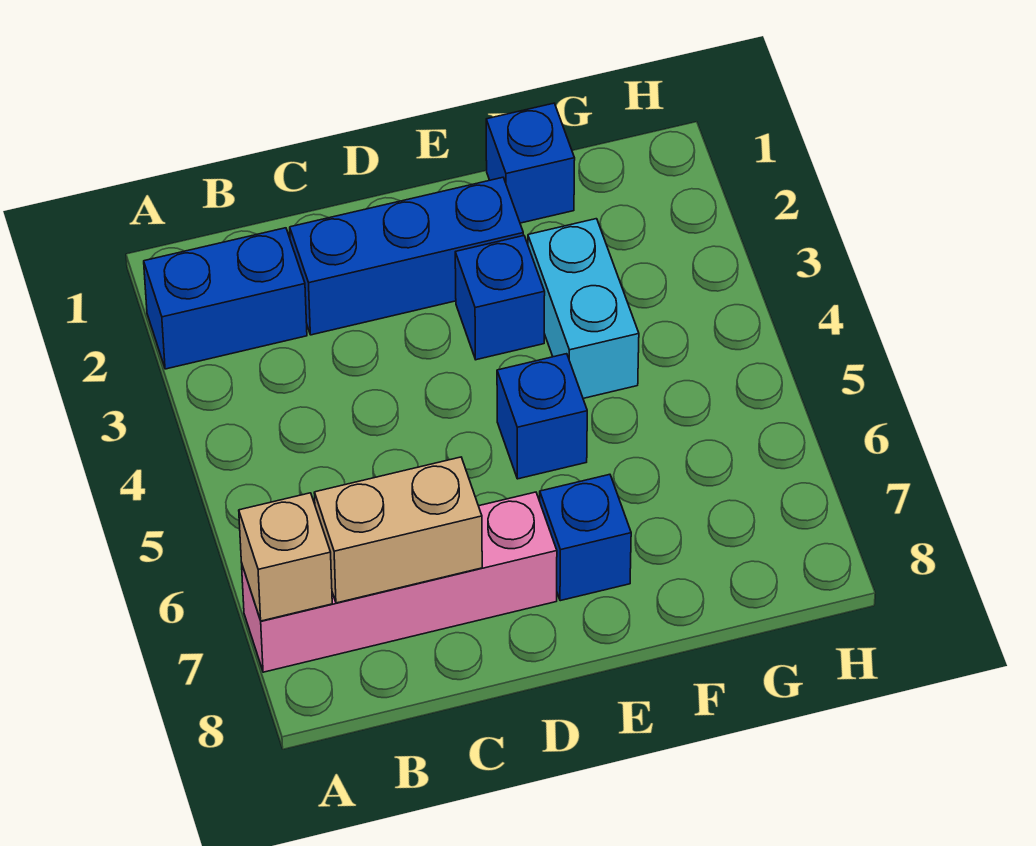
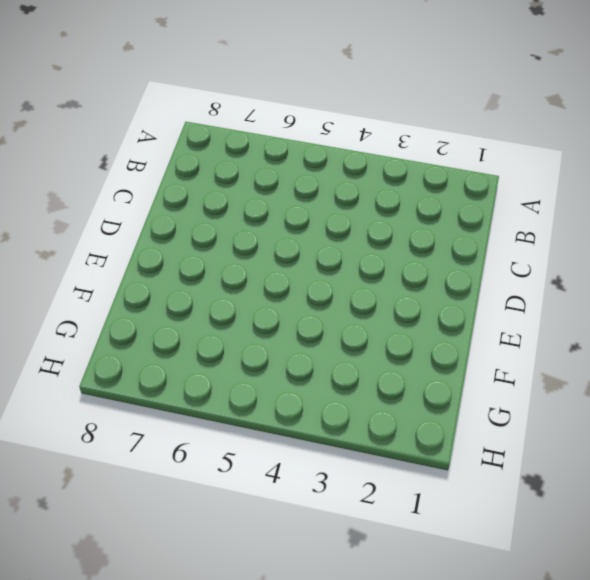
none -> blue 1x2 brick [144,228,307,369]
none -> pink 1x4 brick [242,492,557,672]

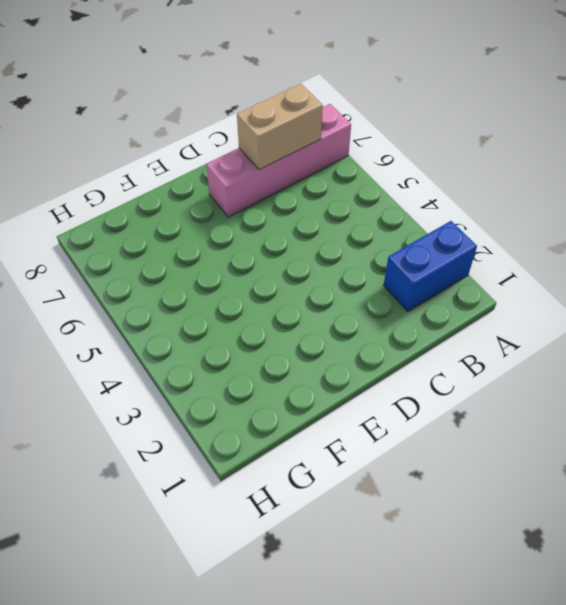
none -> blue 1x3 brick [290,177,523,335]
none -> blue 1x1 brick [455,236,545,360]

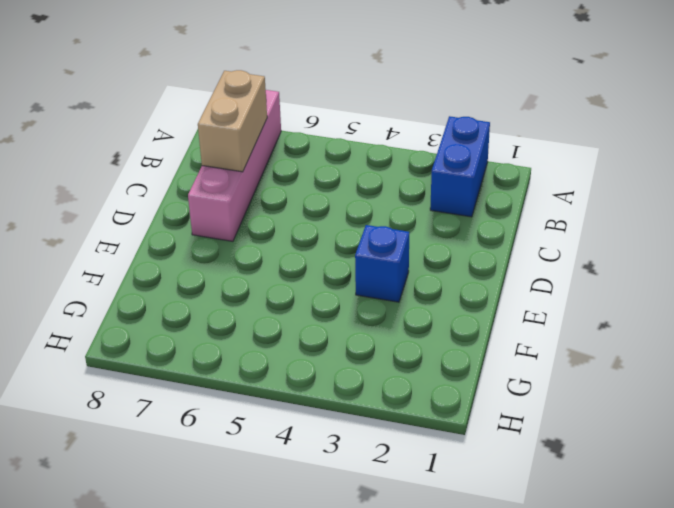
none -> blue 1x3 brick [290,177,523,335]
none -> blue 1x1 brick [497,354,587,479]

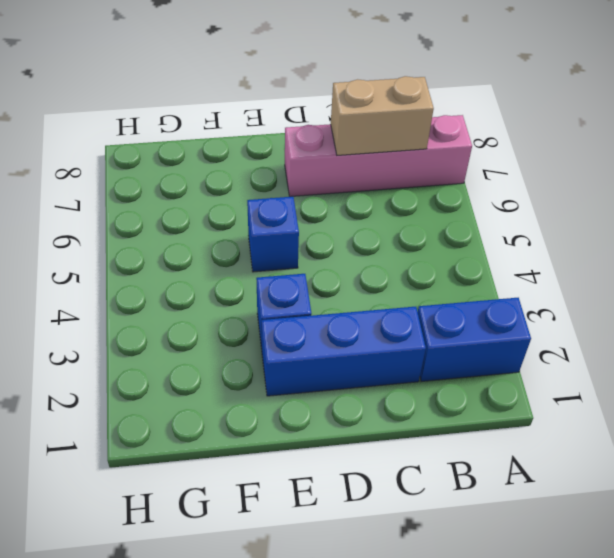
none -> blue 1x1 brick [540,474,631,601]
none -> blue 1x1 brick [486,103,575,223]

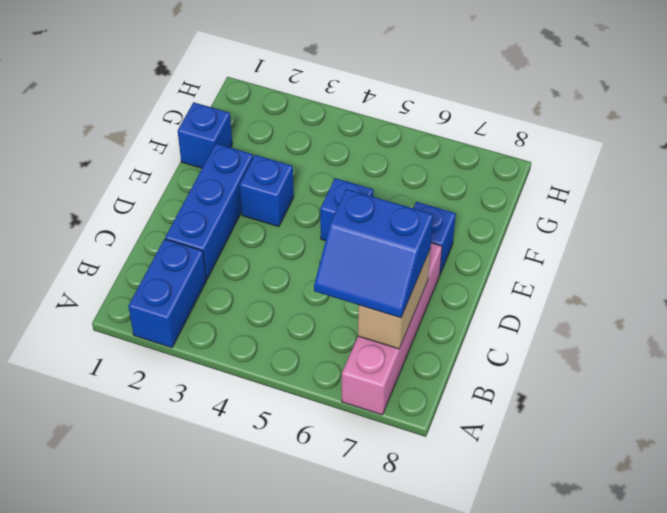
blue 2x2 slope [314,189,433,318] -> none
none -> cyan 1x2 brick [528,219,639,398]
none -> tan 1x1 brick [239,493,332,621]

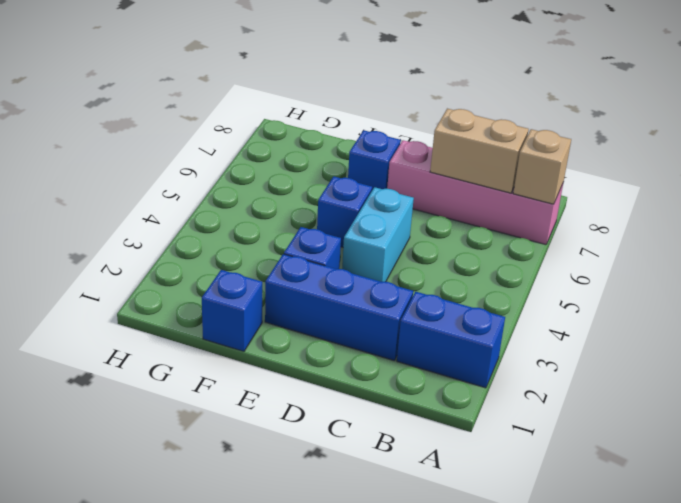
cyan 1x2 brick [342,187,414,282] -> cyan 1x2 brick moved to [528,219,639,398]

